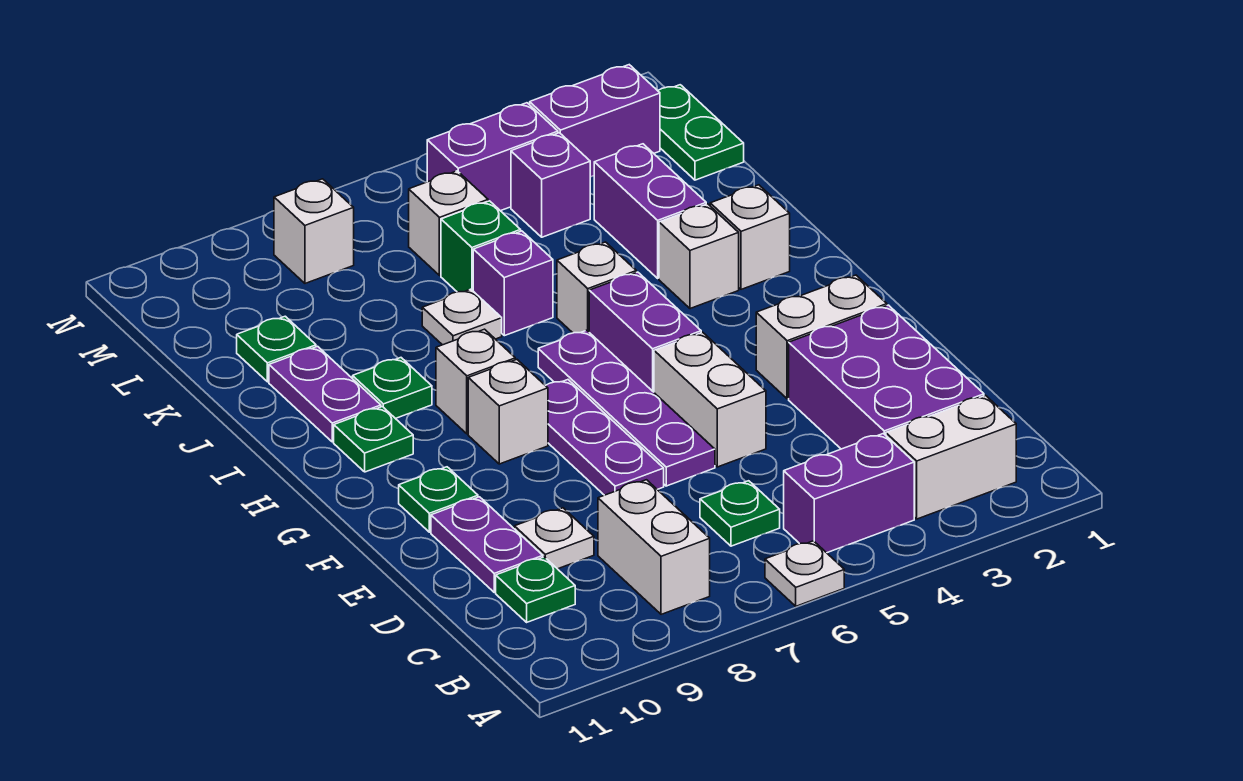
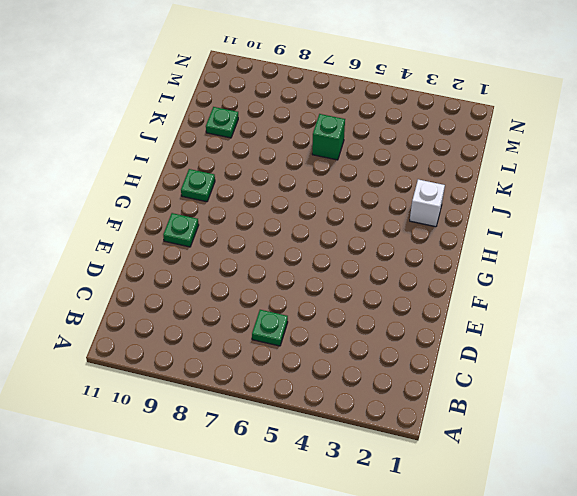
none -> white 1x1 plate [765,541,844,606]
none -> white 1x2 brick [886,395,1016,519]
none -> purple 1x2 brick [784,434,914,553]
none -> white 1x2 brick [598,480,710,614]

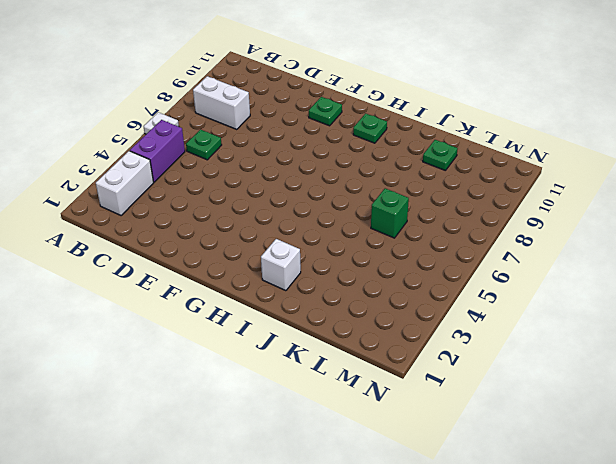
none -> purple 2x3 brick [789,305,984,449]
none -> green 1x1 plate [496,557,575,622]
none -> white 1x1 plate [514,508,594,569]
none -> purple 1x2 plate [431,497,543,592]

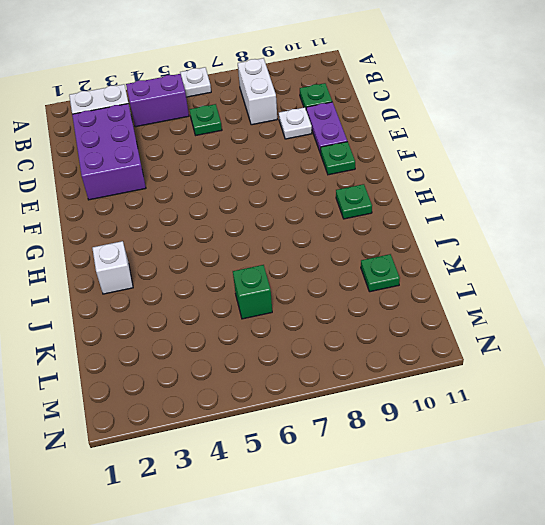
none -> white 1x2 brick [654,332,766,467]
none -> purple 1x4 plate [538,330,715,486]
none -> purple 1x3 plate [546,380,664,495]
none -> white 1x2 brick [756,275,887,399]

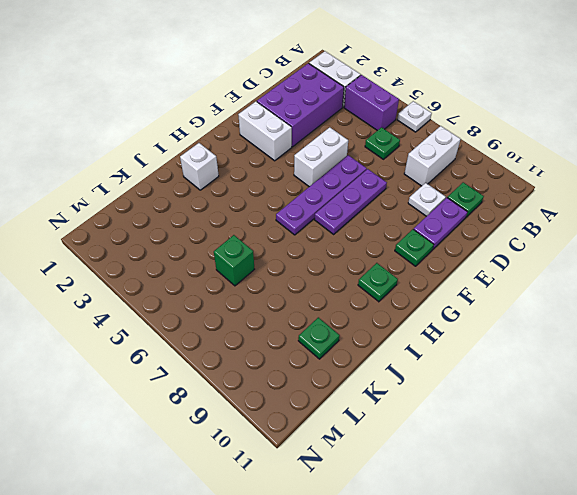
none -> purple 1x2 brick [589,272,701,392]
none -> white 1x1 brick [468,360,548,464]
none -> white 1x1 brick [436,329,515,434]
none -> white 1x1 brick [659,204,739,309]

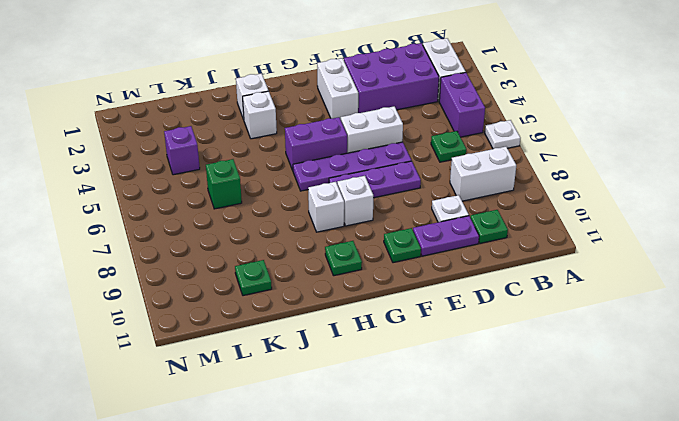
none -> white 1x1 brick [557,242,636,333]
none -> green 1x1 plate [353,358,432,419]
none -> purple 1x2 plate [269,346,381,442]
none -> purple 1x2 brick [594,144,706,278]

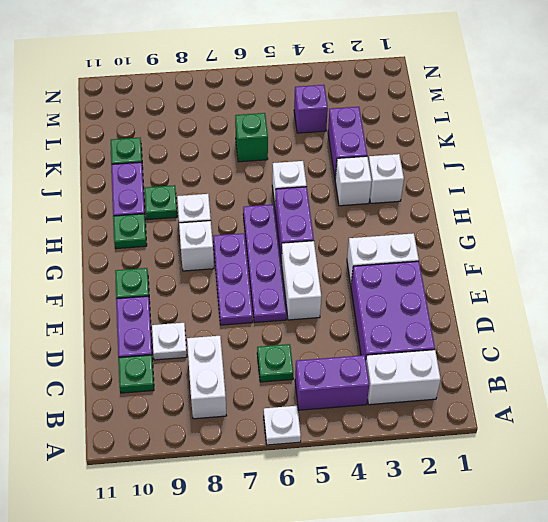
none -> purple 1x1 brick [473,231,553,336]
none -> white 1x1 plate [422,289,502,345]
none -> green 1x2 plate [658,85,744,180]
none -> white 1x1 brick [409,171,488,276]

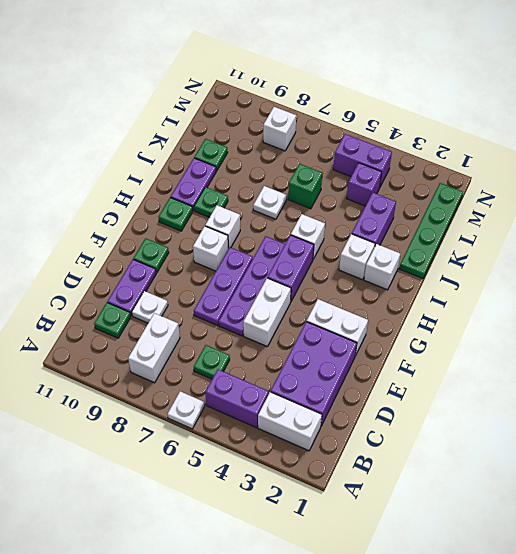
green 1x4 plate [399,183,463,279] -> green 1x2 plate [658,85,744,180]
none -> purple 1x1 brick [473,231,553,336]
none -> white 1x1 brick [409,171,488,276]
none -> purple 1x2 brick [530,65,660,177]

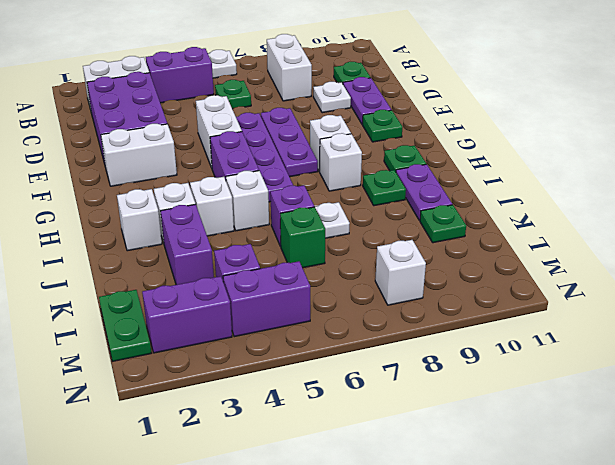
white 1x1 brick [190,177,234,236] -> white 1x1 brick moved to [409,171,488,276]

